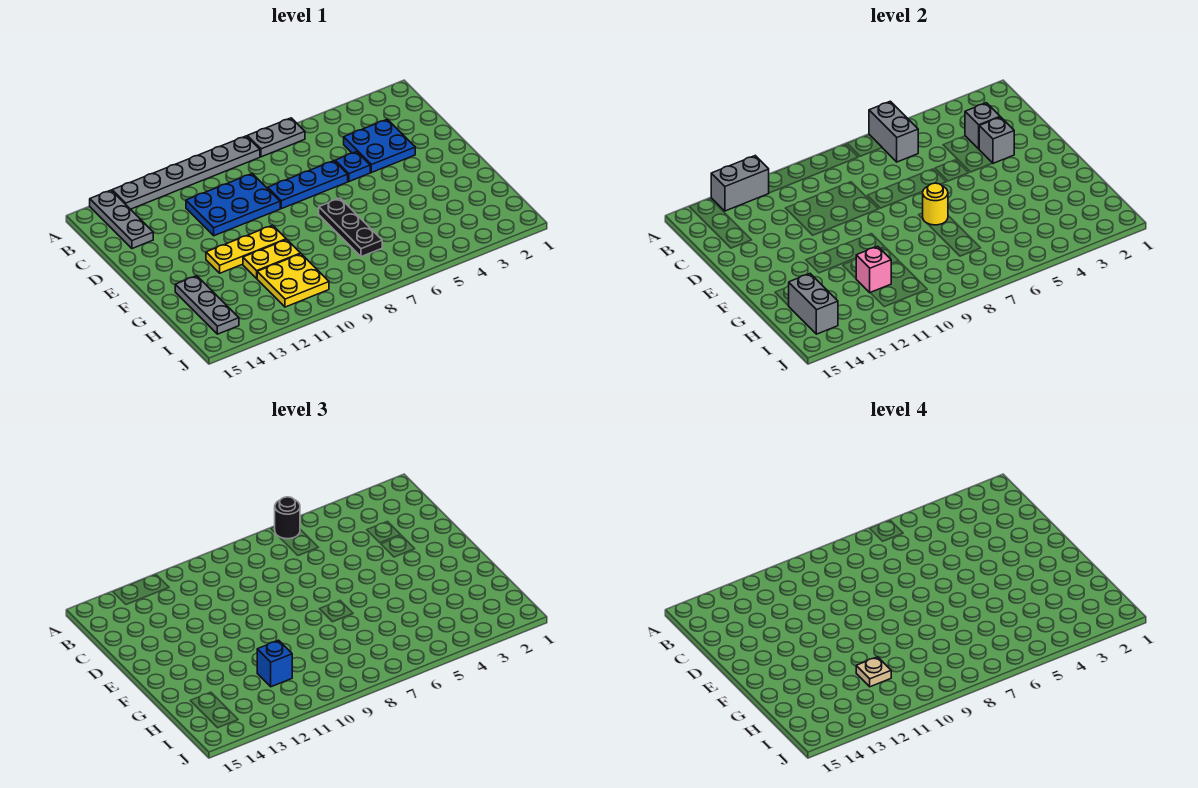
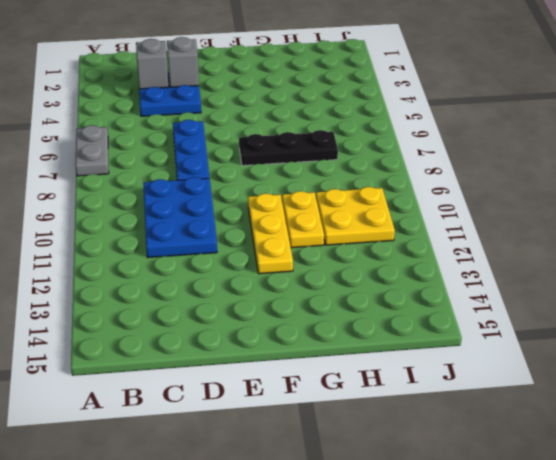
none -> grey 1x6 plate [112,136,260,209]
none -> grey 1x3 plate [90,190,153,249]
none -> blue 1x1 plate [335,152,370,181]

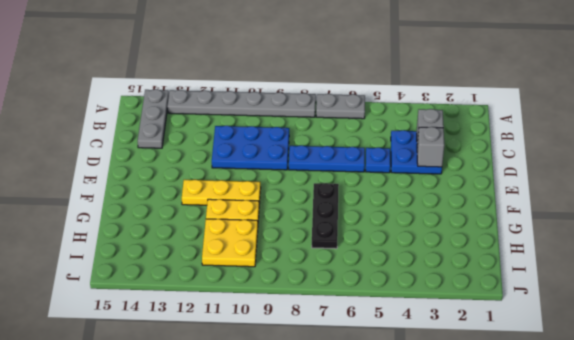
none -> grey 1x3 plate [175,276,239,334]
none -> grey 1x2 brick [869,101,918,162]
none -> grey 1x2 brick [711,156,769,211]

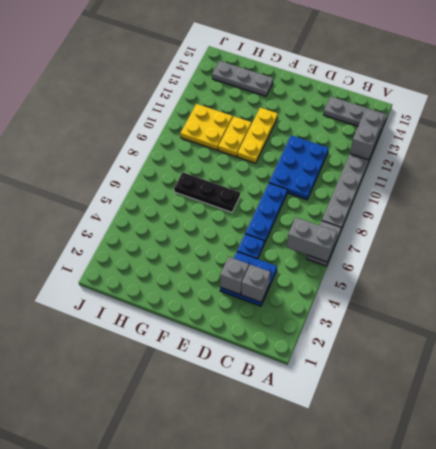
none -> yellow 1x1 round brick [923,183,948,225]
none -> pink 1x1 brick [856,246,891,293]
none -> grey 1x2 brick [789,274,838,334]

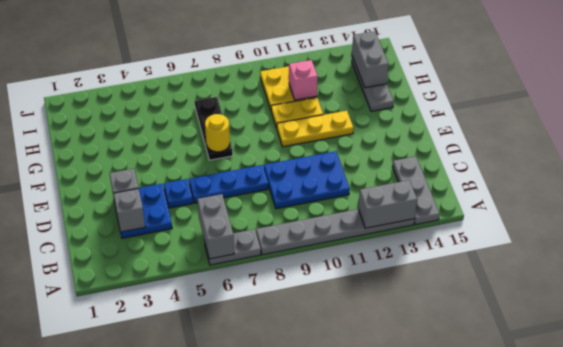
none -> black 1x1 round brick [275,497,300,539]
none -> blue 1x1 brick [257,640,292,687]
none -> tan 1x1 plate [856,657,891,687]

